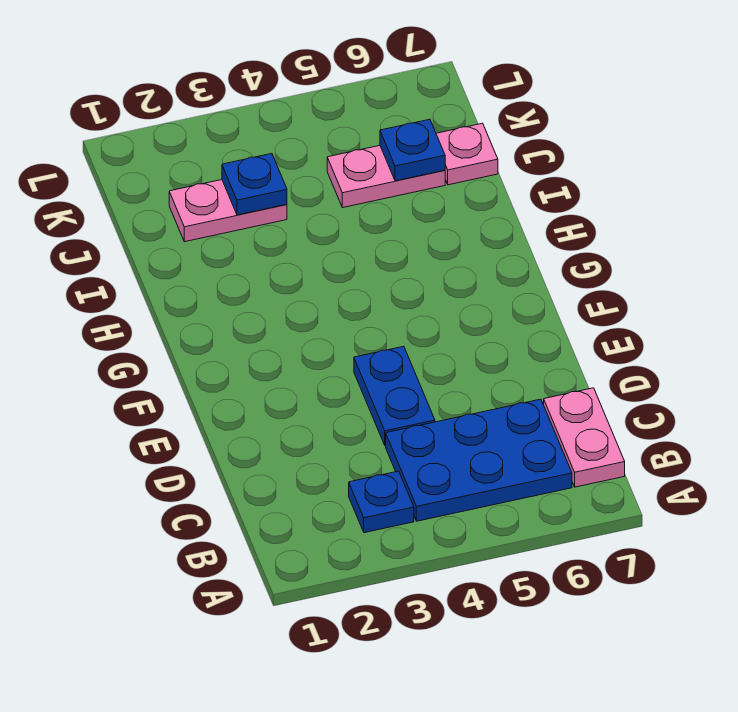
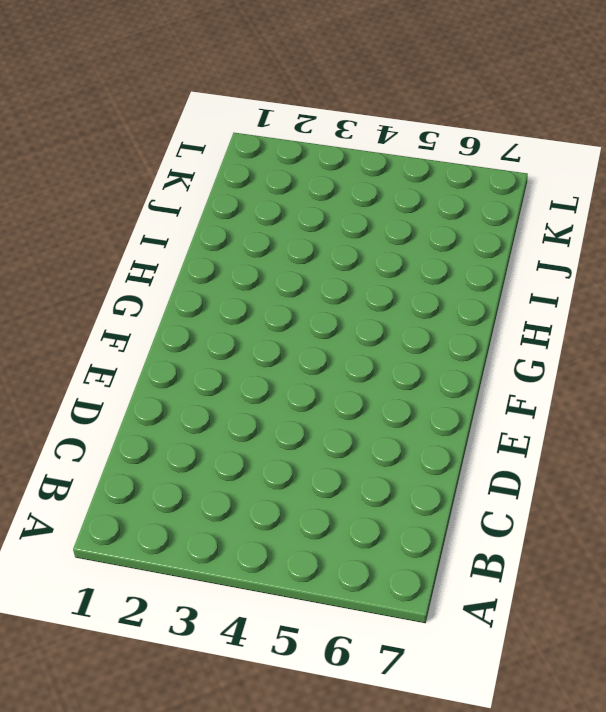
none -> blue 1x1 plate [349,471,414,533]
none -> blue 2x3 plate [386,399,572,521]

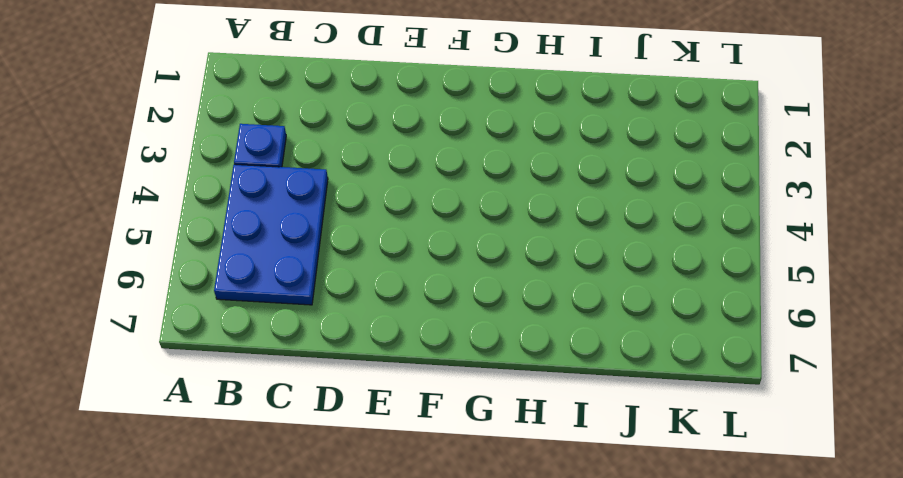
none -> pink 1x2 plate [544,388,625,487]
none -> blue 1x2 plate [354,346,435,446]

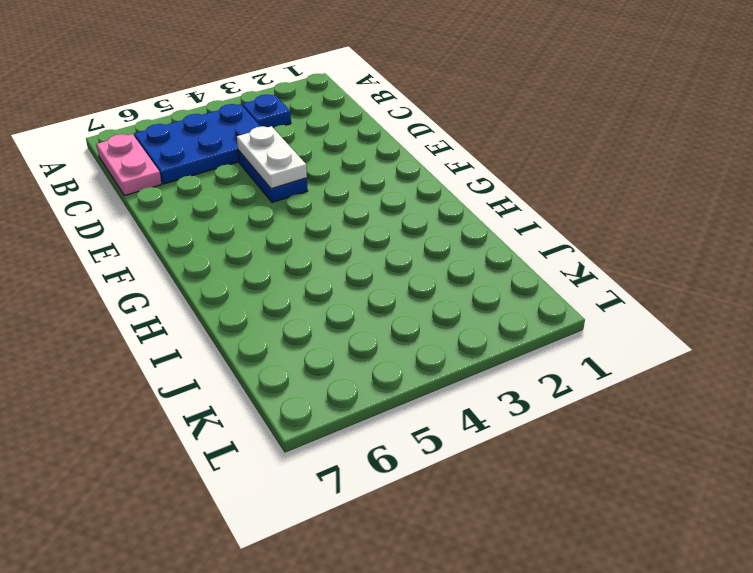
white 1x2 plate [237,126,307,189] -> none
none -> pink 1x2 plate [169,180,287,242]
none -> pink 1x2 plate [327,146,445,208]

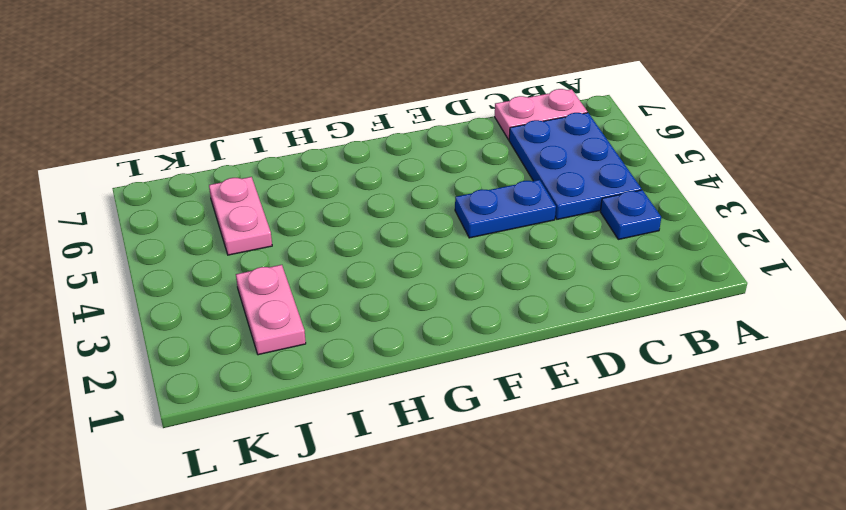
none -> pink 1x1 plate [436,123,498,185]
none -> blue 1x1 plate [222,154,287,215]

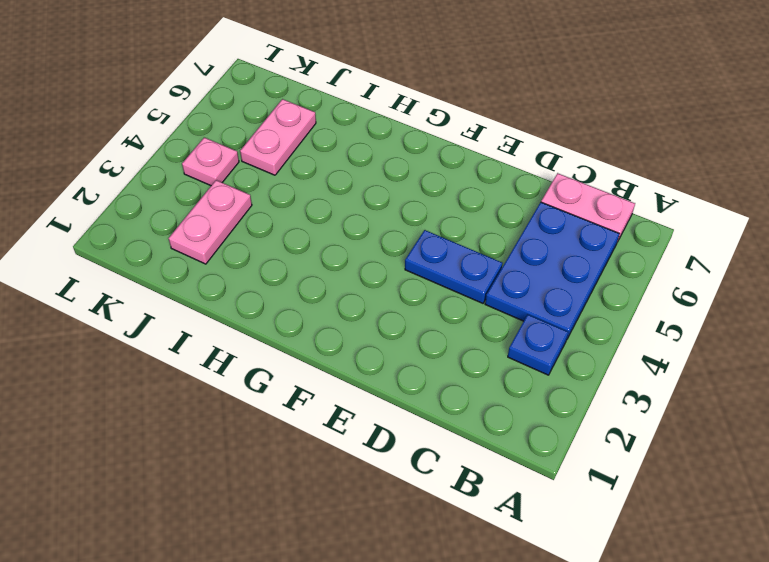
pink 1x1 plate [182,138,239,186] -> pink 1x1 plate moved to [436,123,498,185]
none -> blue 1x1 plate [222,154,287,215]
none -> blue 1x1 plate [380,119,445,181]

